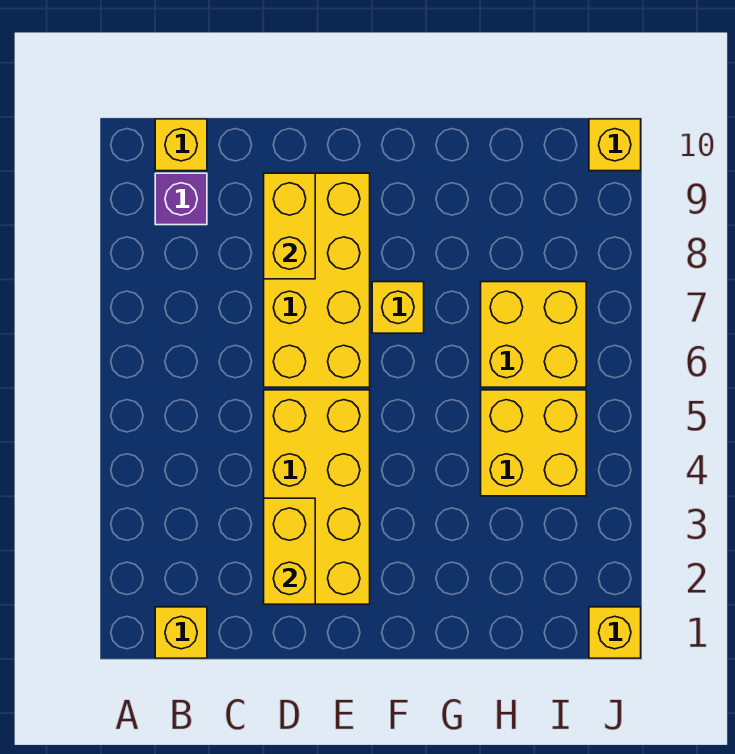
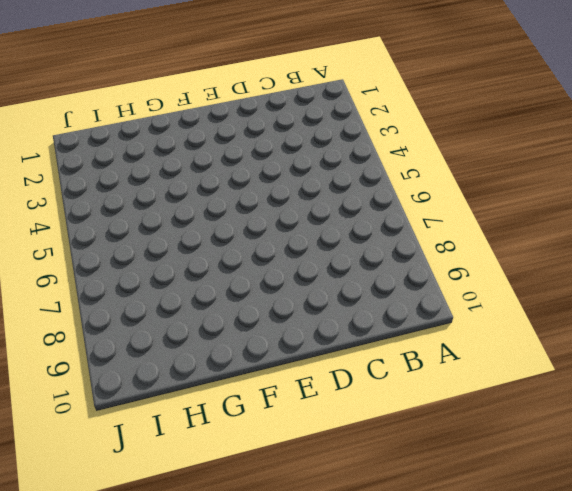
none -> yellow 1x1 brick [155,607,207,658]
none -> purple 1x1 brick [155,173,207,225]
none -> yellow 1x1 brick [155,119,207,171]

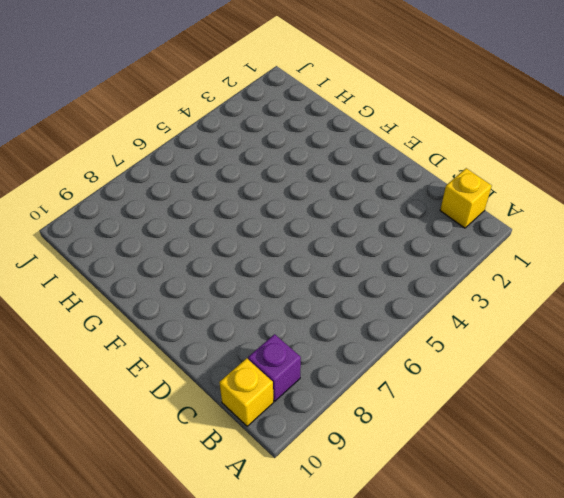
none -> yellow 2x4 brick [264,390,370,604]
none -> yellow 2x4 brick [264,173,370,387]
none -> yellow 1x1 brick [372,282,424,333]

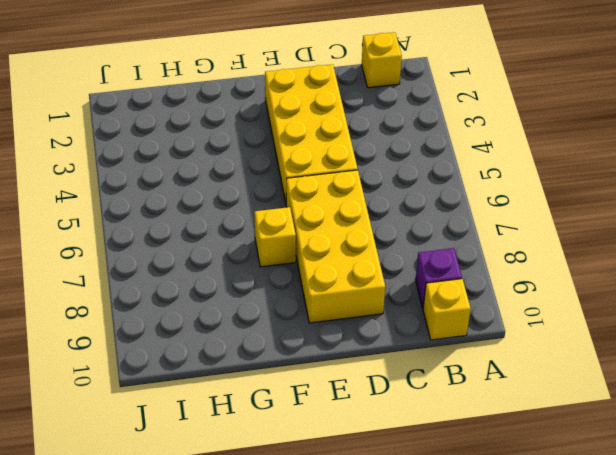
none -> yellow 2x2 brick [481,390,586,496]
none -> yellow 2x2 brick [481,282,586,387]
none -> yellow 1x1 brick [589,607,641,658]

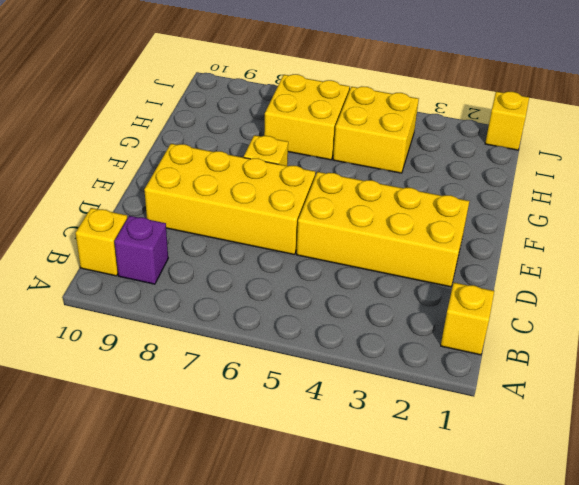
none -> yellow 1x1 brick [589,119,641,171]
none -> yellow 1x2 brick [264,498,315,604]
none -> yellow 1x2 brick [264,173,315,279]

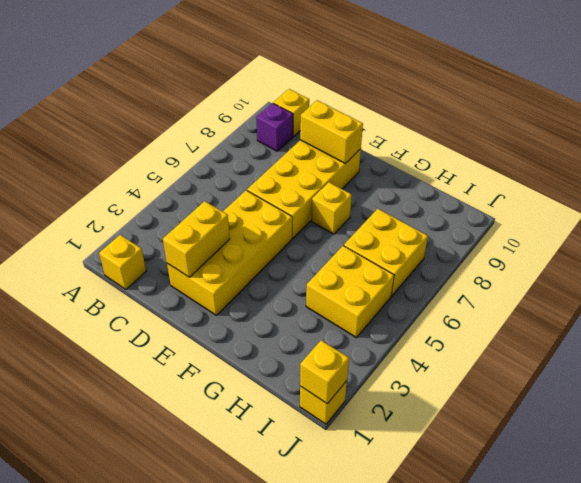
yellow 1x2 brick [300,100,363,163] -> yellow 1x2 brick turned to [264,173,315,279]
yellow 1x1 brick [300,340,349,404] -> yellow 1x1 brick moved to [589,119,641,171]

